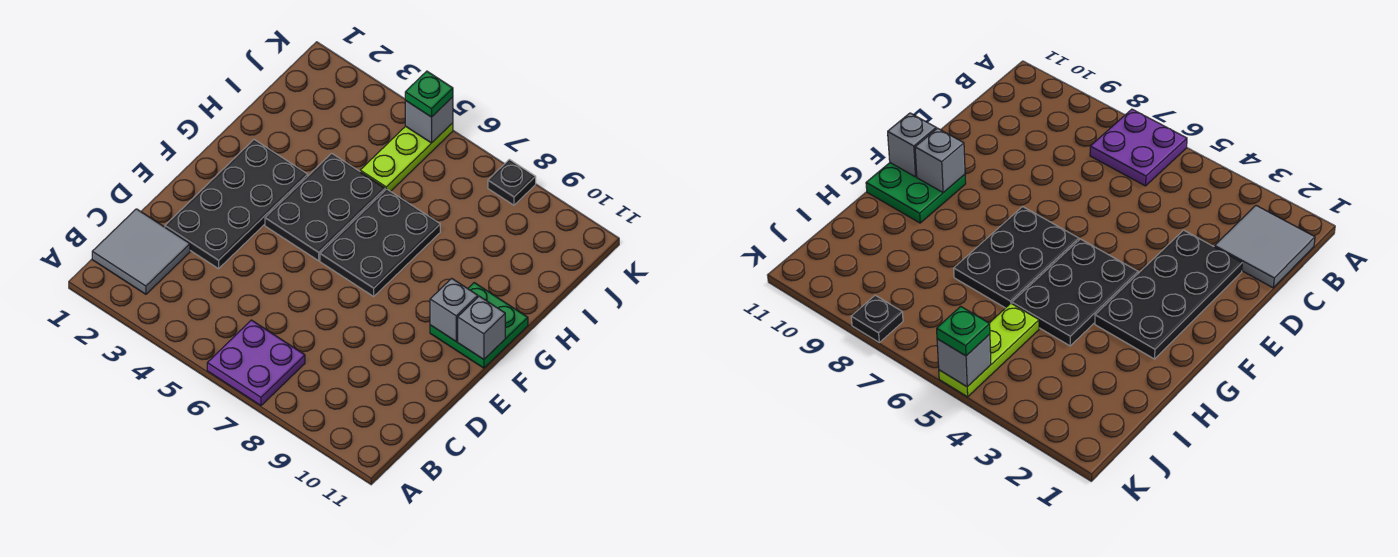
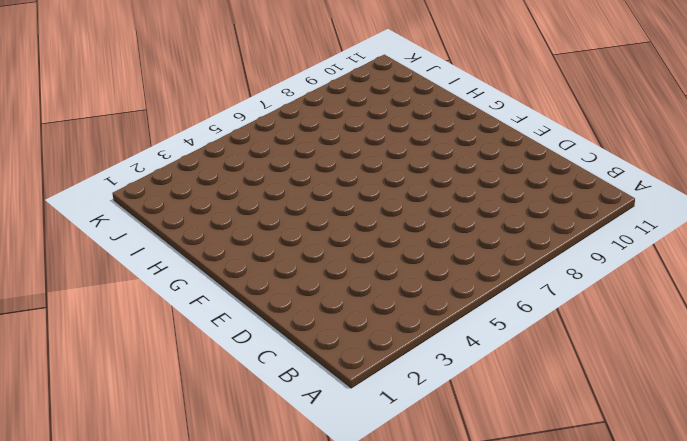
none -> purple 2x2 plate [207,320,305,406]
none -> grey 2x2 tile [92,209,190,294]
none -> black 2x4 plate [165,140,308,269]

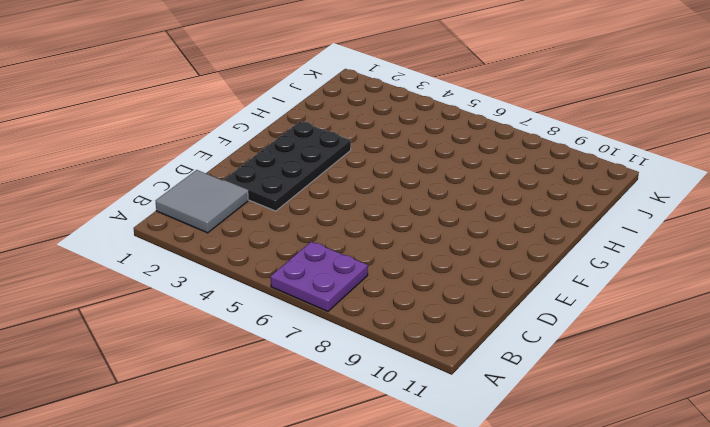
none -> black 2x3 plate [265,153,385,261]
none -> black 2x3 plate [320,189,440,296]
none -> green 2x2 plate [430,283,528,368]

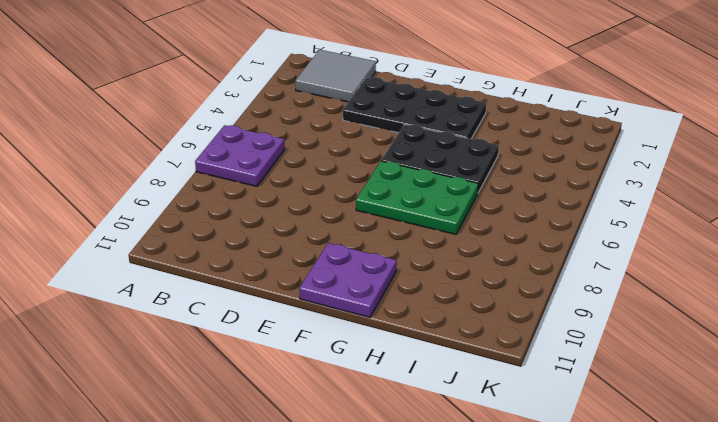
green 2x3 plate [356,161,478,234] -> black 2x3 plate [320,189,440,296]
purple 2x2 plate [299,243,397,317] -> green 2x2 plate [430,283,528,368]
none -> lime 1x3 plate [360,123,453,192]
none -> black 1x1 plate [488,159,536,205]
none -> grey 1x1 brick [430,278,478,341]

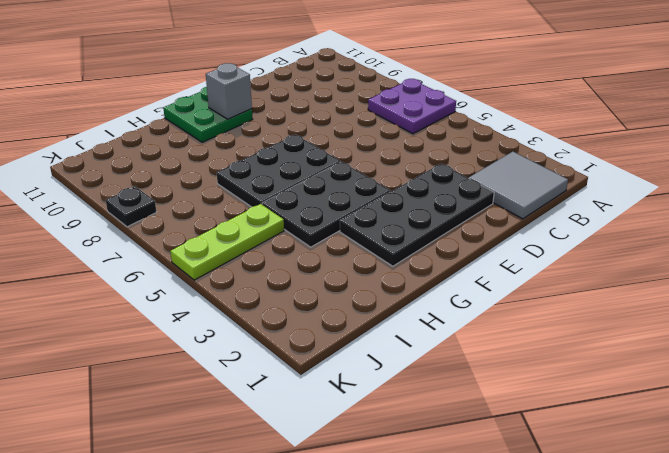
none -> grey 1x1 brick [458,296,505,360]
none -> grey 1x1 brick [405,97,453,143]
none -> green 1x1 plate [405,71,453,117]

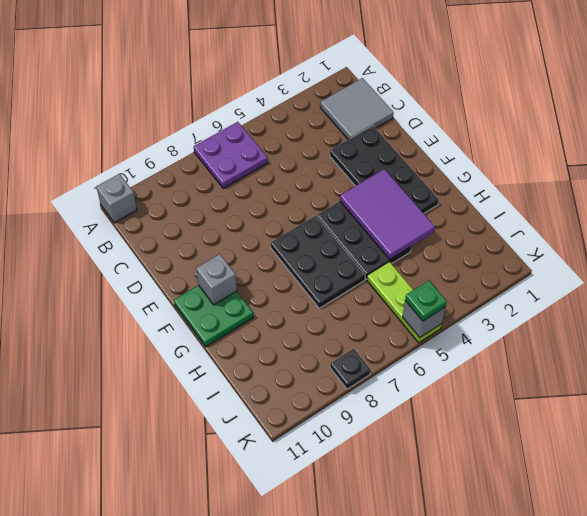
grey 1x1 brick [96,174,137,223] -> grey 1x1 brick moved to [458,296,505,360]
purple 2x3 tile [340,169,435,259] -> none

